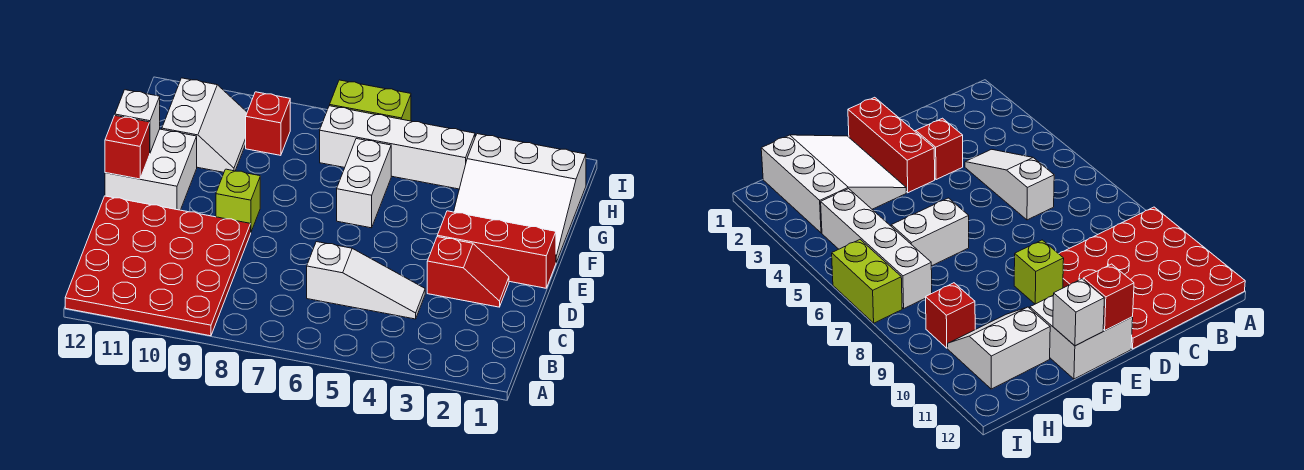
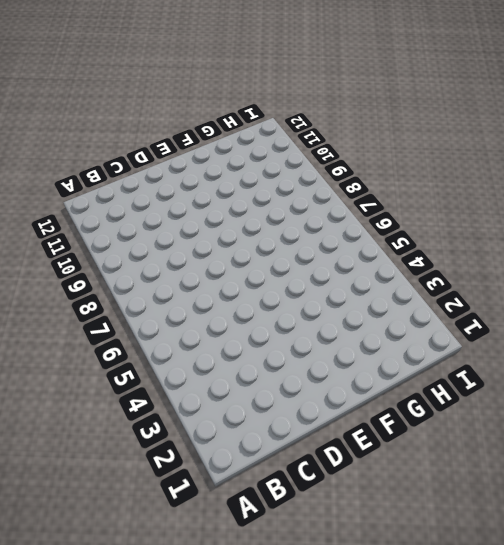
none -> red 4x4 plate [65,196,251,336]
none -> white 1x3 slope [307,242,425,319]
none -> red 1x2 slope [427,237,509,307]

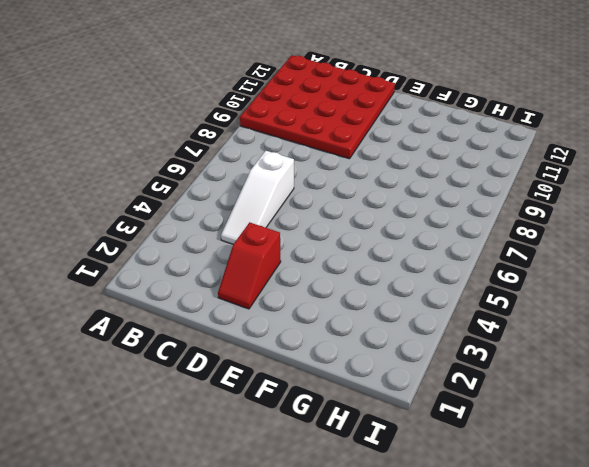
none -> red 1x3 brick [437,211,556,288]
none -> lime 1x1 brick [216,169,260,232]
none -> white 2x2 brick [105,129,197,210]

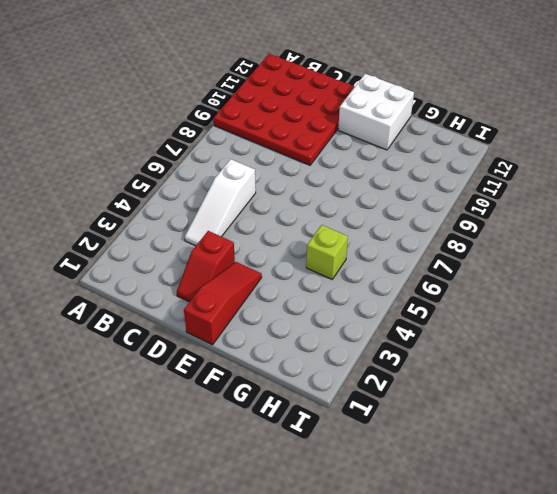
red 1x3 slope [184,262,262,345] -> red 1x3 brick [437,211,556,288]
lime 1x1 brick [306,225,348,279] -> lime 1x1 brick moved to [216,169,260,232]
none -> white 3x3 slope [454,134,586,262]
none -> white 1x2 brick [337,139,391,228]
none -> white 2x2 slope [162,78,247,172]

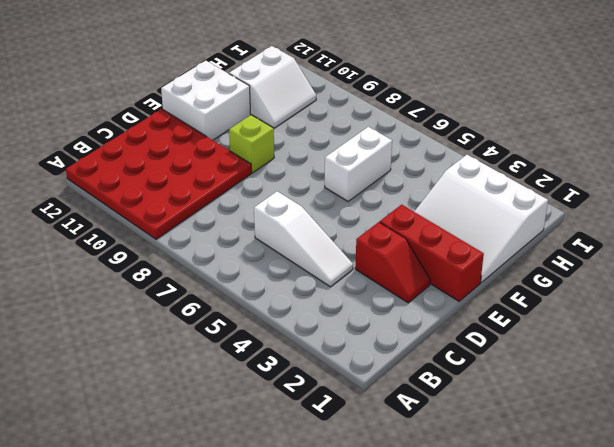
none -> white 1x4 brick [320,106,475,189]
none -> red 1x1 brick [246,92,290,155]
none -> lime 1x2 brick [330,80,411,121]

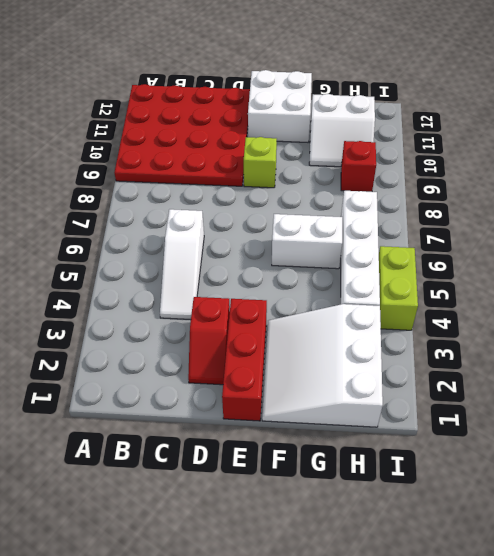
lime 1x2 brick [379,246,418,330] -> lime 1x2 brick moved to [330,80,411,121]
none -> red 1x1 brick [105,116,150,179]
none -> white 1x1 brick [115,90,160,152]

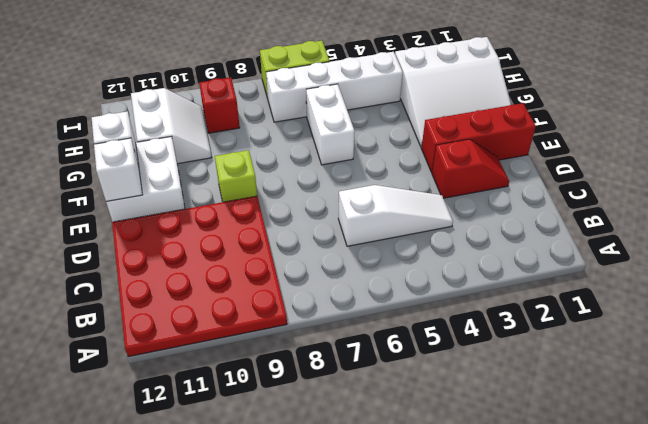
white 1x1 brick [94,138,142,201] -> red 1x1 brick [105,116,150,179]

